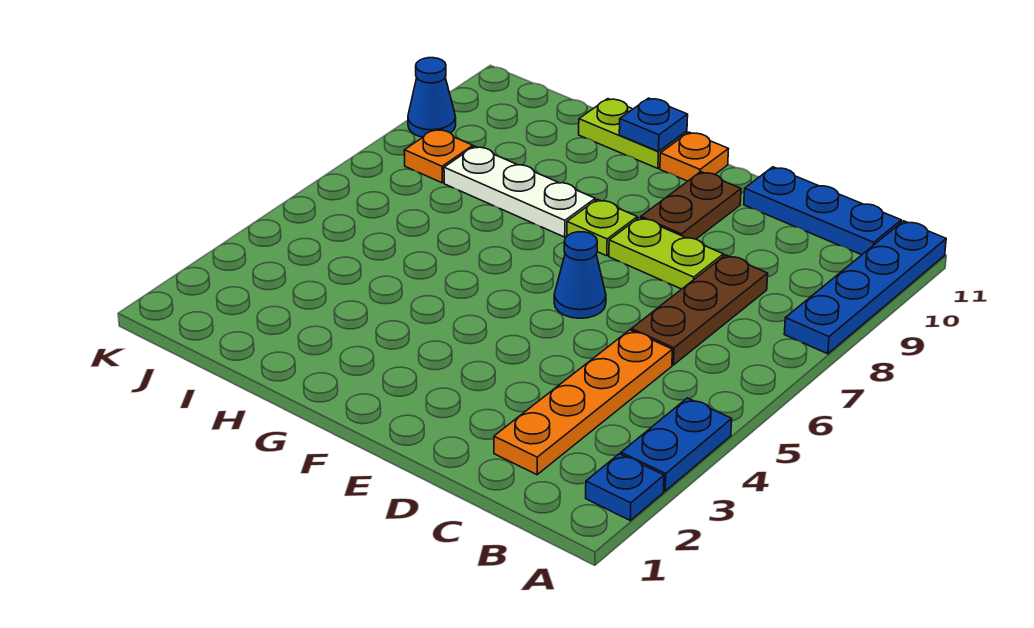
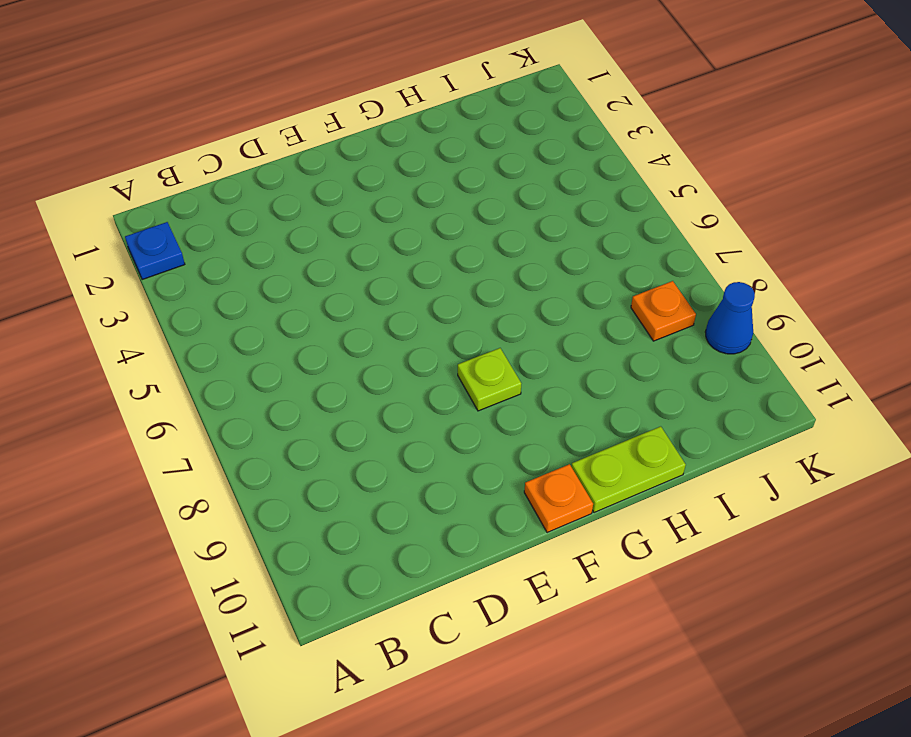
none -> blue 1x2 plate [621,398,732,491]
none -> blue 1x4 plate [784,221,946,354]
none -> blue 1x3 plate [744,167,901,255]

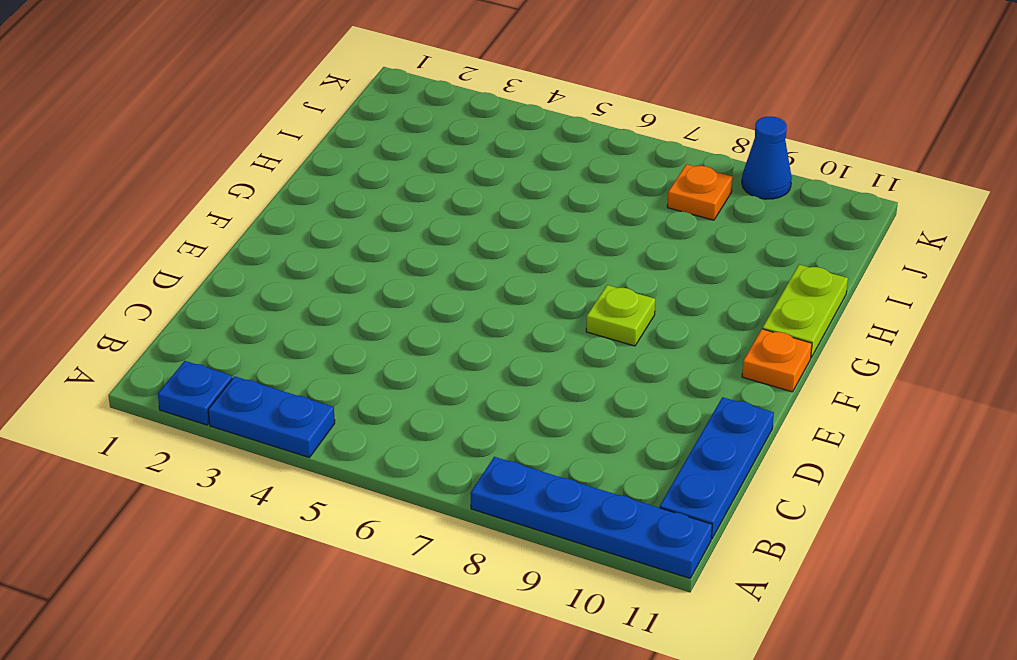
none -> orange 1x4 plate [494,330,672,475]
none -> brown 1x3 plate [631,255,768,365]
none -> lime 1x2 plate [609,218,724,289]

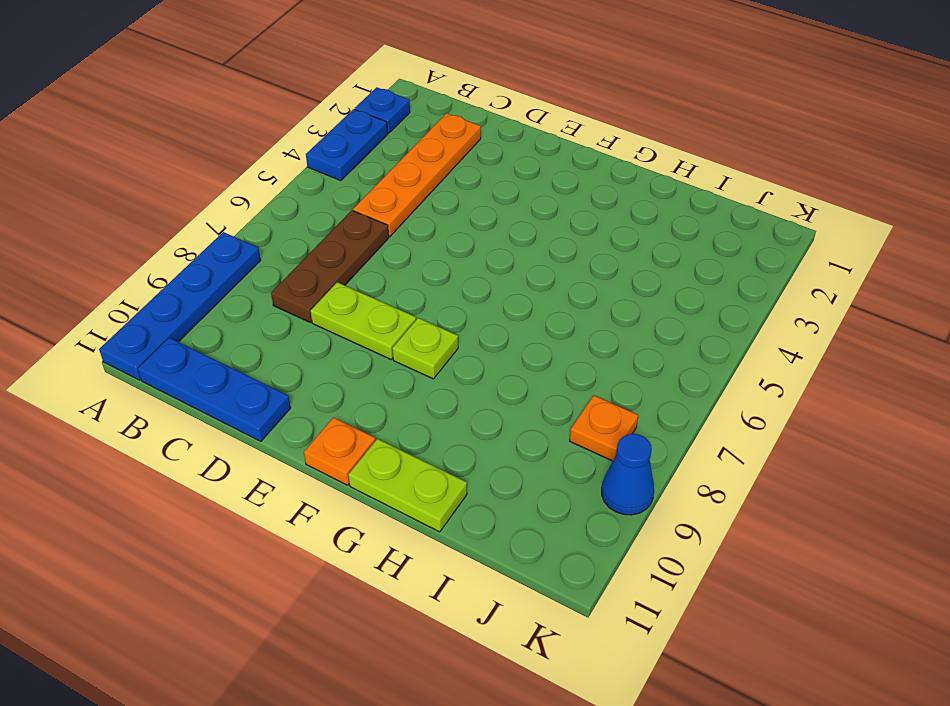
none -> blue 1x1 cone [554,232,606,318]
none -> brown 1x2 plate [641,172,741,239]
none -> white 1x3 plate [444,146,595,237]

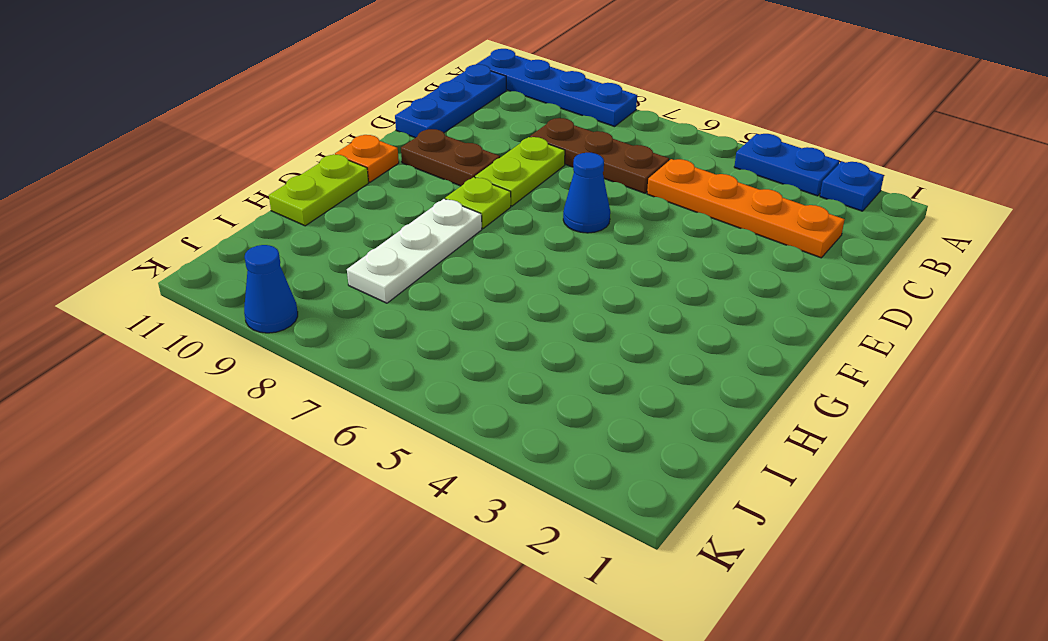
none -> orange 1x1 plate [404,129,473,183]
none -> blue 1x1 plate [619,98,688,151]

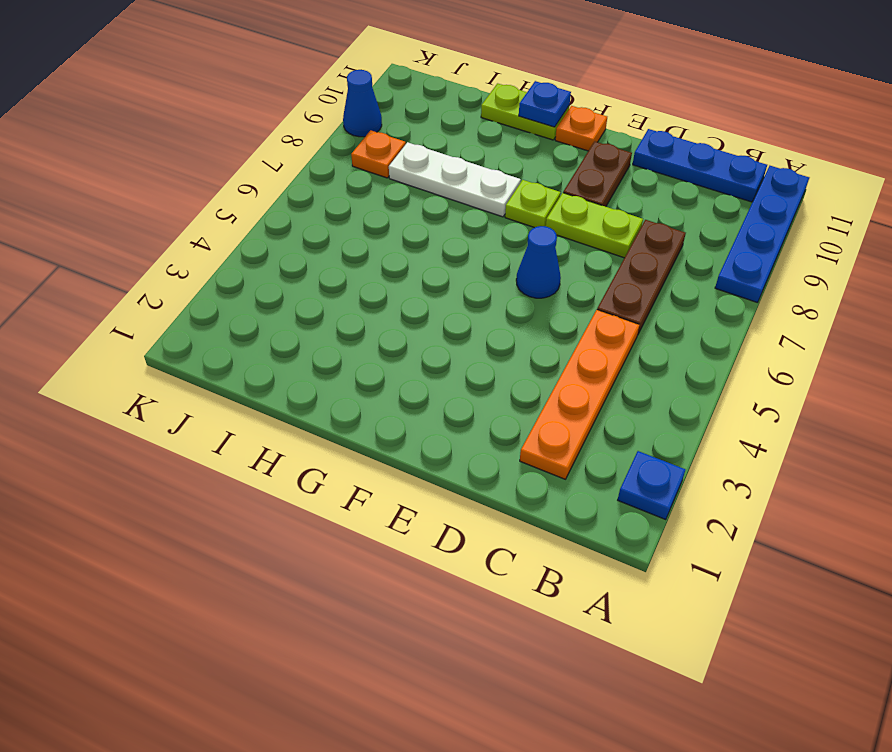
none -> blue 1x2 plate [621,398,732,491]

